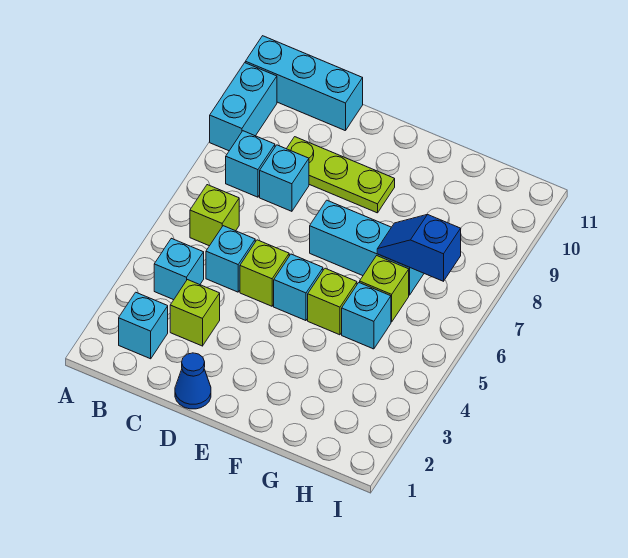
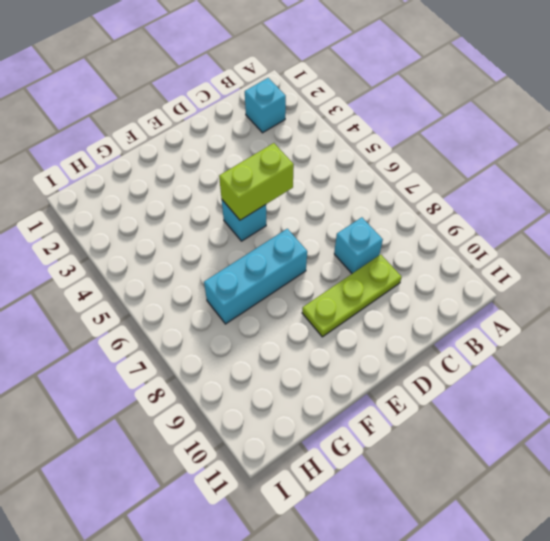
lime 1x2 brick [219,143,294,220] -> none
none -> cyan 1x2 brick [210,63,277,151]
none -> cyan 1x3 brick [245,36,363,131]
none -> cyan 1x1 brick [154,238,204,300]

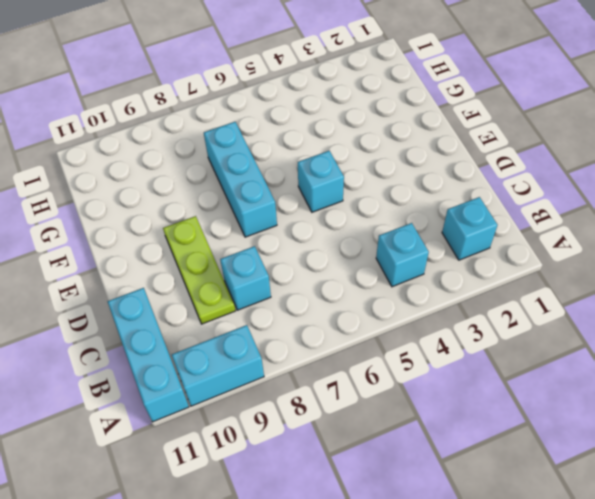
none -> lime 1x1 brick [190,185,239,246]
none -> cyan 1x1 brick [226,131,275,197]
none -> lime 1x1 brick [170,280,220,346]

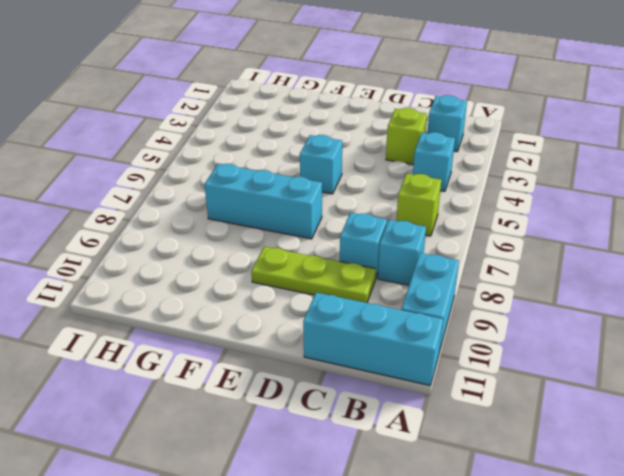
none -> cyan 1x1 brick [206,226,255,292]
none -> blue 1x1 cone [175,353,211,409]
none -> lime 1x1 brick [240,240,289,306]

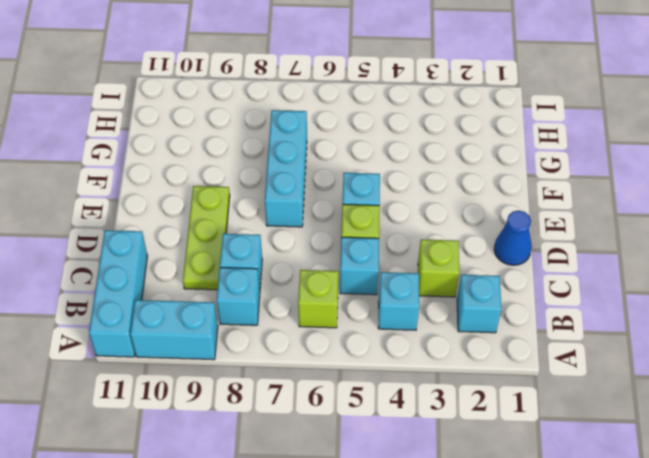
none -> lime 1x1 brick [308,268,357,335]
none -> cyan 1x1 brick [342,283,391,349]
none -> lime 1x1 brick [360,256,409,322]

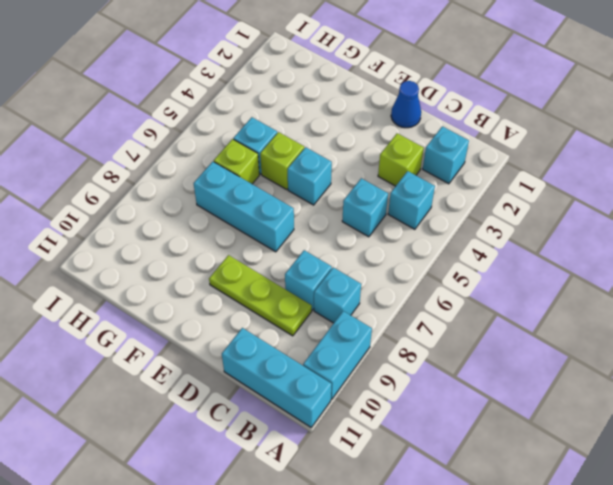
none -> lime 1x1 brick [190,185,239,246]
none -> lime 1x1 brick [240,240,289,306]
none -> blue 1x2 slope [377,214,461,281]

